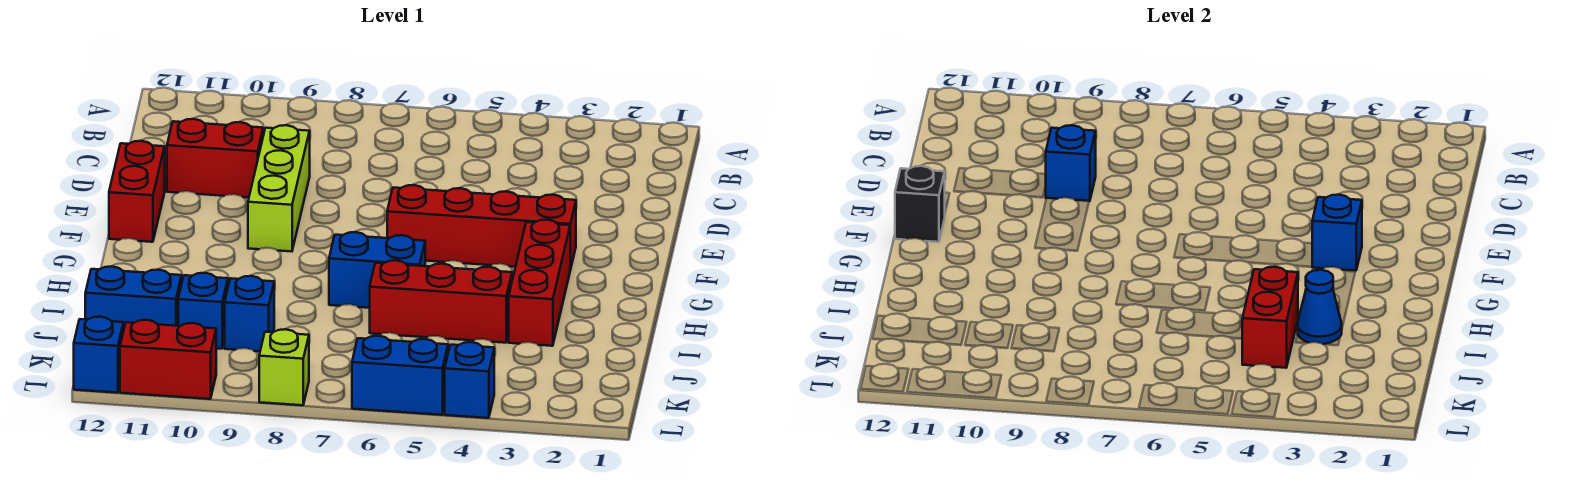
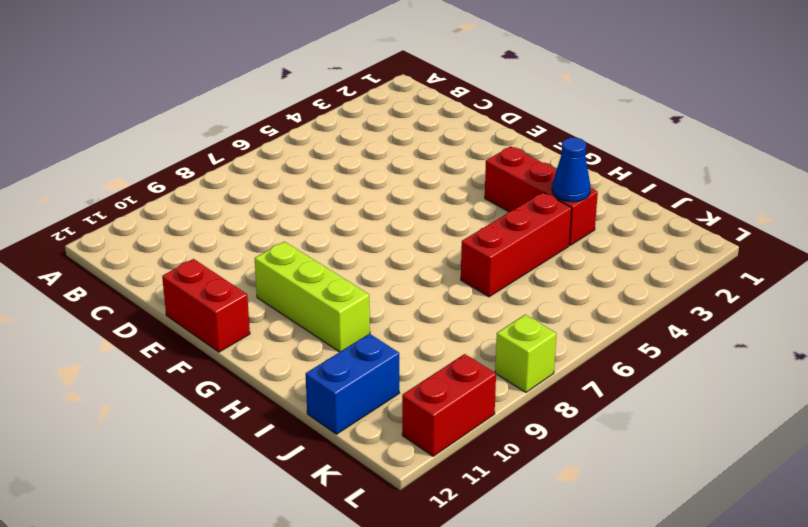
lime 1x3 brick [255,242,370,352] -> lime 1x3 brick moved to [248,125,310,252]
none -> red 1x2 brick [167,119,263,198]
none -> red 1x4 brick [387,185,576,270]
none -> blue 1x2 brick [329,232,425,308]

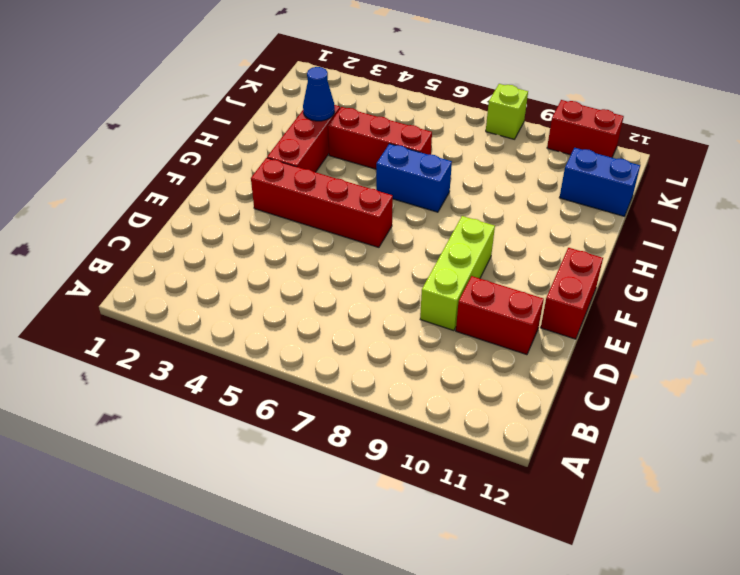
none -> blue 1x1 brick [225,276,274,351]
none -> blue 1x1 brick [178,273,228,349]
none -> blue 1x1 brick [445,342,494,418]

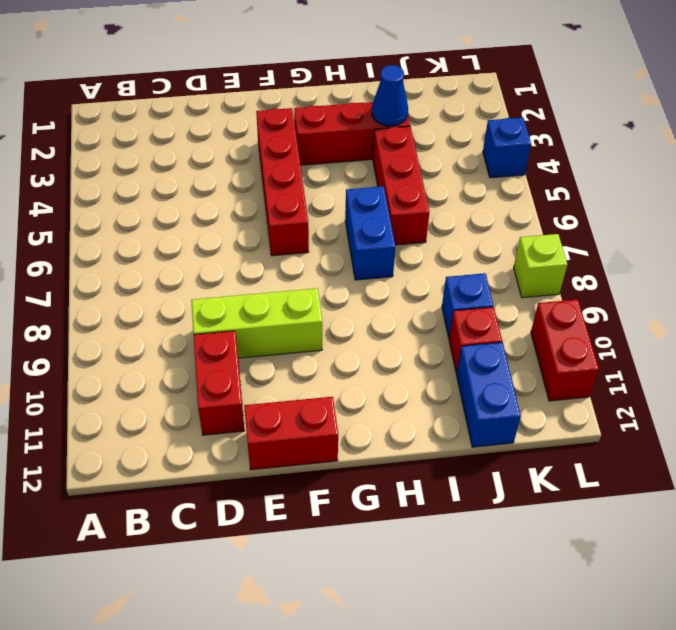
red 1x1 brick [449,307,502,373] -> blue 1x1 brick [178,273,228,349]
none -> blue 1x2 brick [352,336,448,415]
none -> blue 1x1 brick [74,317,123,393]
none -> blue 1x1 brick [1045,125,1096,201]

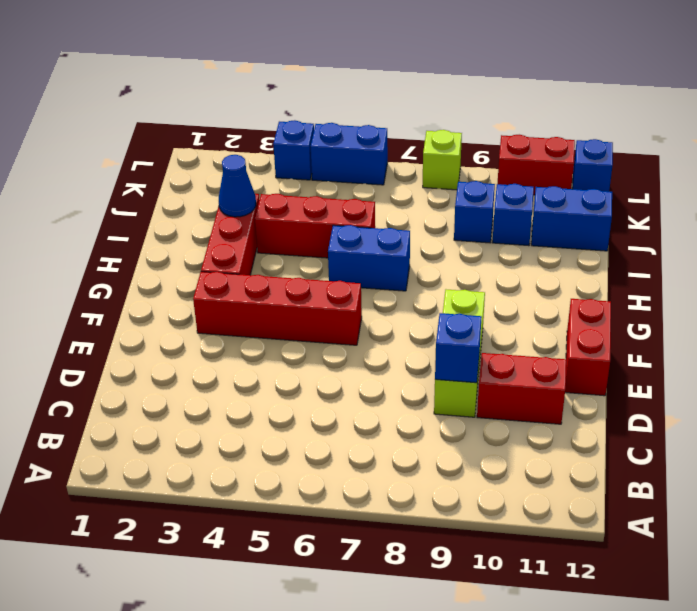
none -> blue 1x1 brick [1312,195,1362,271]
none -> black 1x1 brick [895,166,945,242]
none -> red 1x2 brick [1242,267,1298,368]

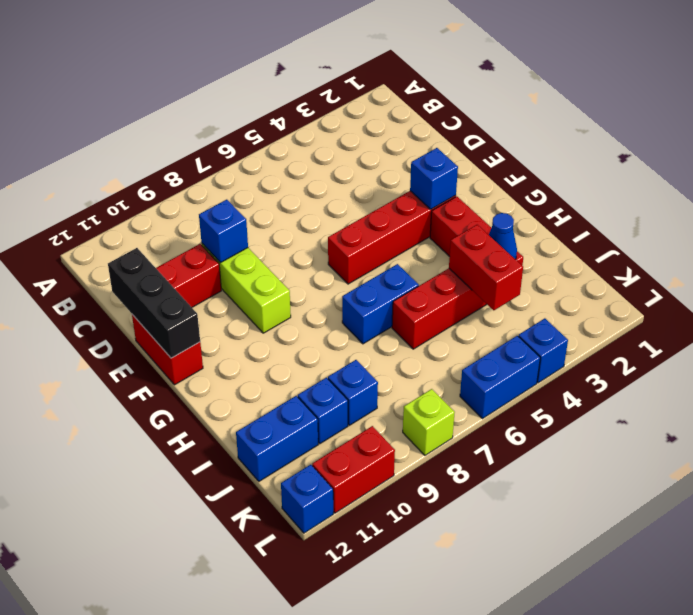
black 1x3 brick [108,248,200,358] -> black 1x1 brick [895,166,945,242]

